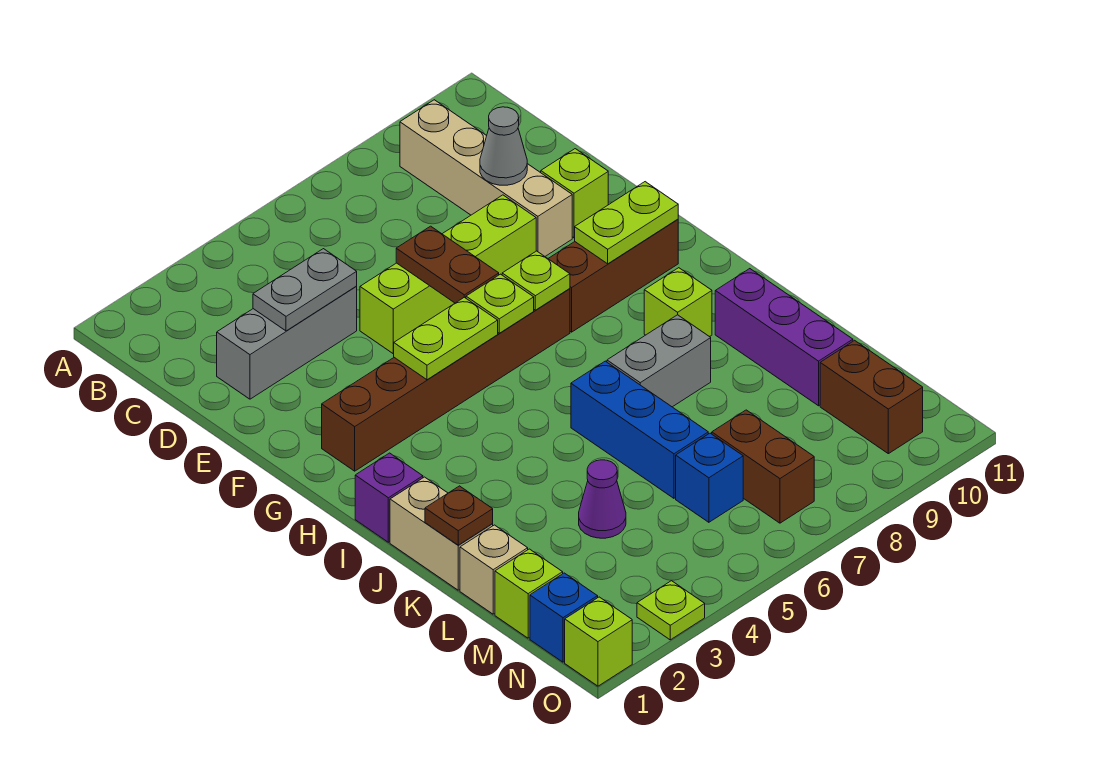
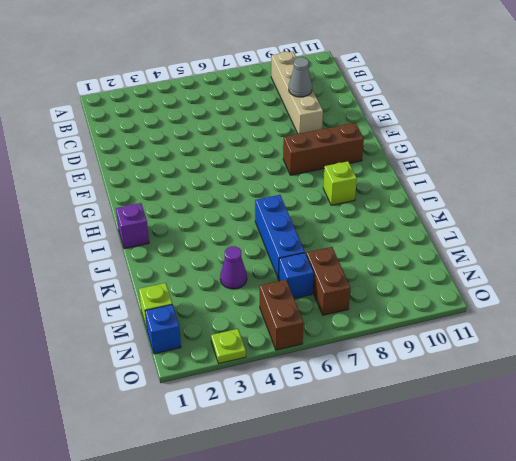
brown 1x2 brick [260,280,304,350] -> brown 1x2 brick moved to [820,340,923,454]
none -> grey 1x3 brick [217,287,357,399]
none -> lime 1x4 brick [360,195,536,353]
none -> lime 1x1 brick [541,149,608,238]

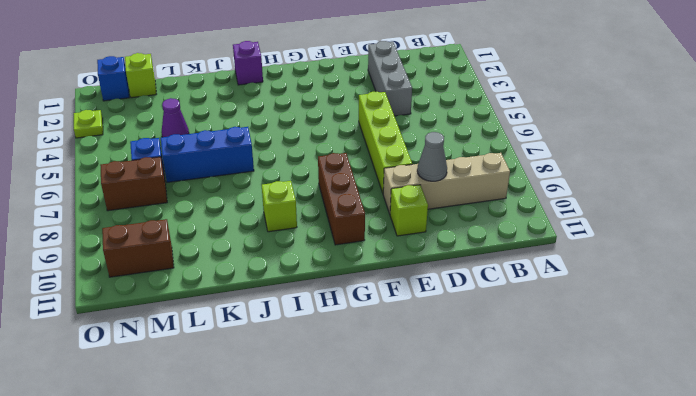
none -> brown 1x6 brick [322,289,570,471]
none -> tan 1x2 brick [390,477,493,590]
none -> grey 1x2 brick [607,315,711,407]

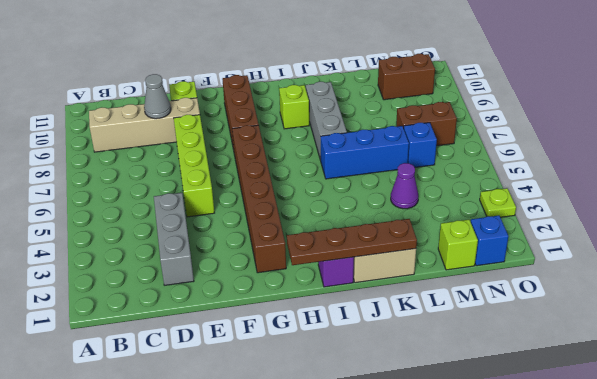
brown 1x4 plate [287,219,417,265] -> brown 1x1 plate [425,486,493,545]
grey 1x3 brick [306,82,347,160] -> grey 1x2 brick [607,315,711,407]
none -> purple 1x3 brick [715,269,853,406]
none -> tan 1x1 brick [460,525,528,614]
none -> lime 1x1 brick [565,597,632,686]

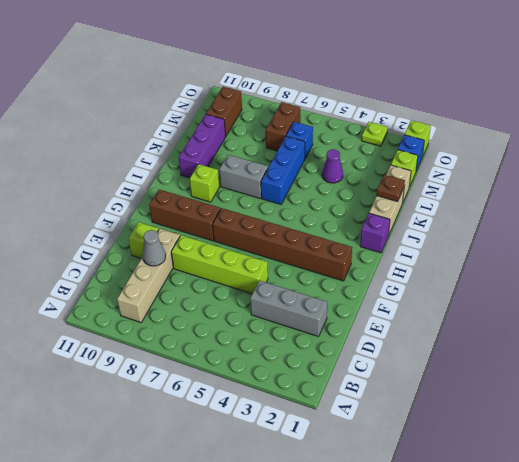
none -> grey 1x2 plate [253,249,357,331]
none -> brown 1x2 plate [396,226,499,303]
none -> lime 1x2 plate [393,297,498,380]

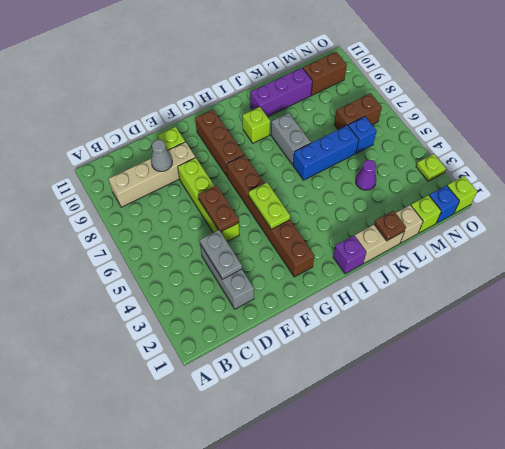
brown 1x2 plate [198,185,239,232] -> brown 1x2 plate turned to [396,226,499,303]
none -> lime 1x1 plate [466,274,534,333]
none -> lime 1x1 plate [502,251,570,310]
none -> lime 1x2 plate [575,182,678,264]

